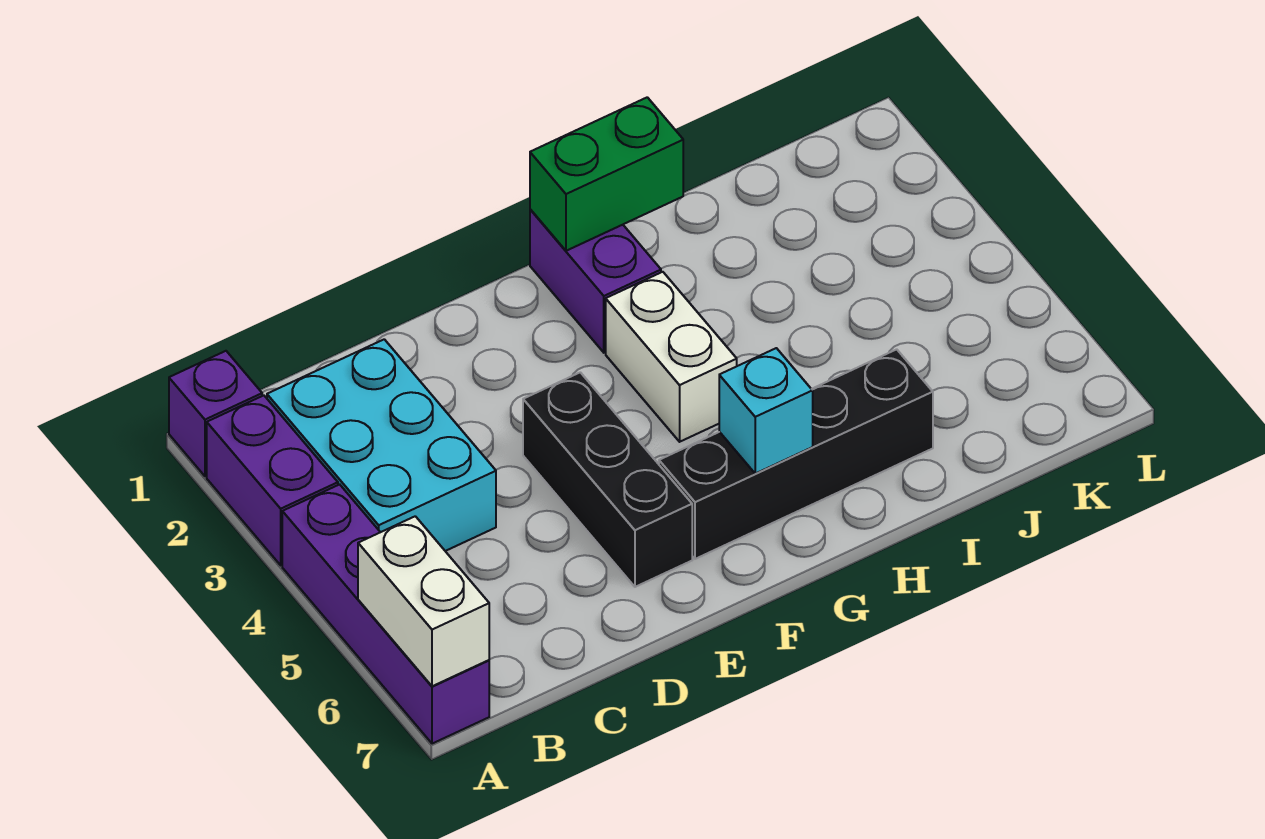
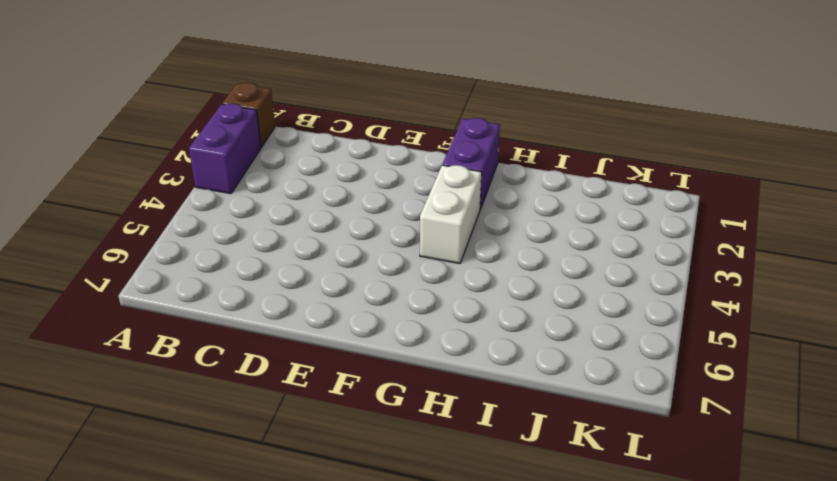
brown 1x1 brick [222,82,275,147] -> purple 1x1 brick [169,351,262,476]
none -> purple 1x4 brick [282,484,489,744]
none -> cyan 2x3 brick [267,339,496,551]

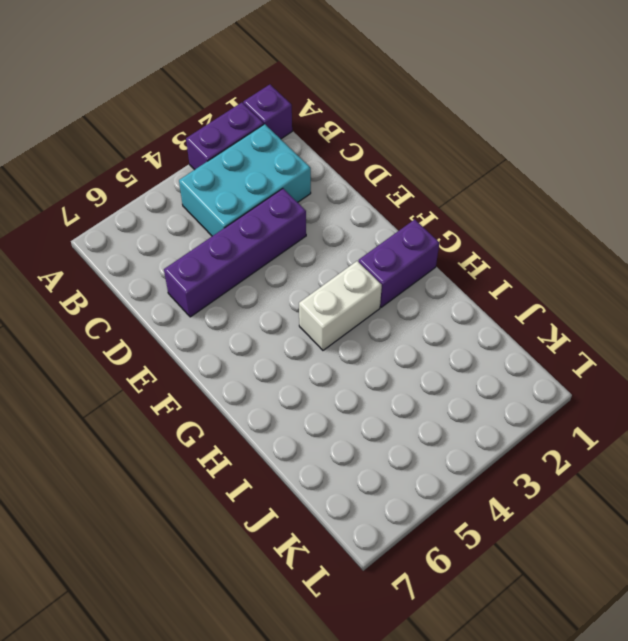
purple 1x4 brick [164,189,306,317] -> purple 1x4 brick moved to [282,484,489,744]
none -> black 1x3 brick [523,372,692,587]
none -> black 1x4 brick [659,349,933,559]

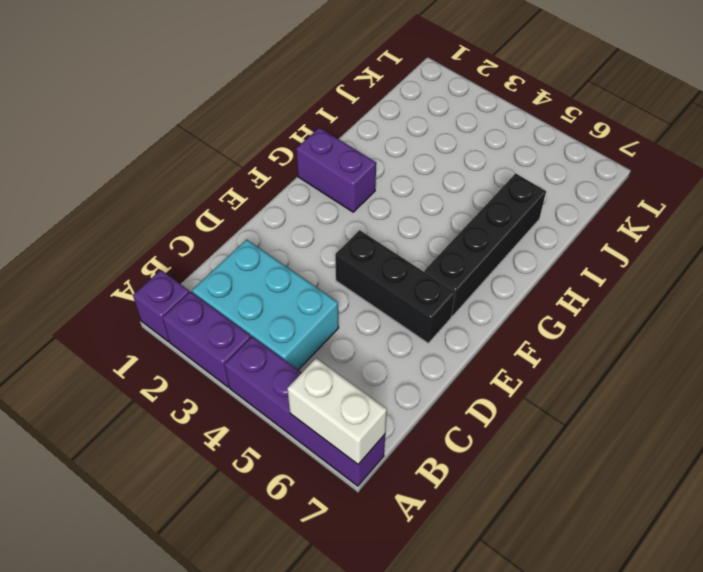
none -> white 1x2 brick [606,272,737,442]
none -> green 1x2 brick [530,97,683,251]

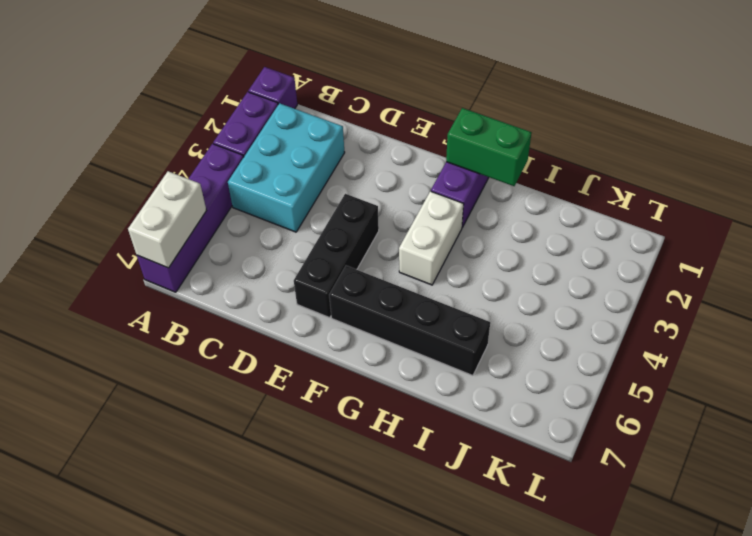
none -> cyan 1x1 brick [719,348,813,474]

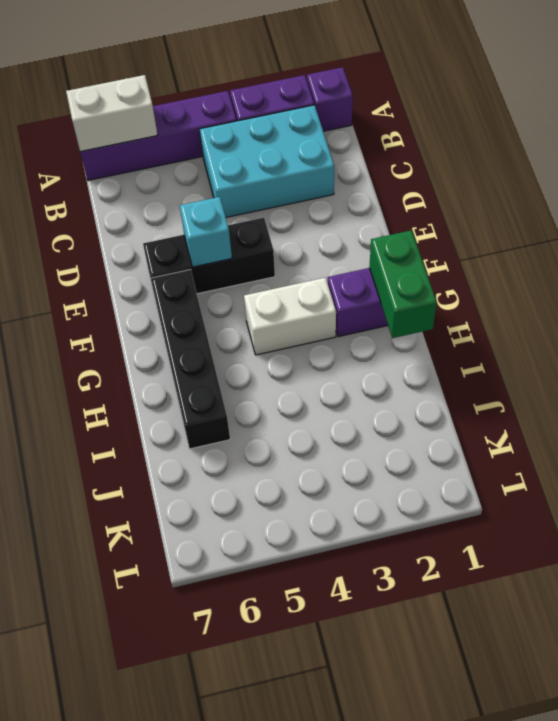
cyan 1x1 brick [180,197,232,267] -> cyan 1x1 brick moved to [719,348,813,474]

